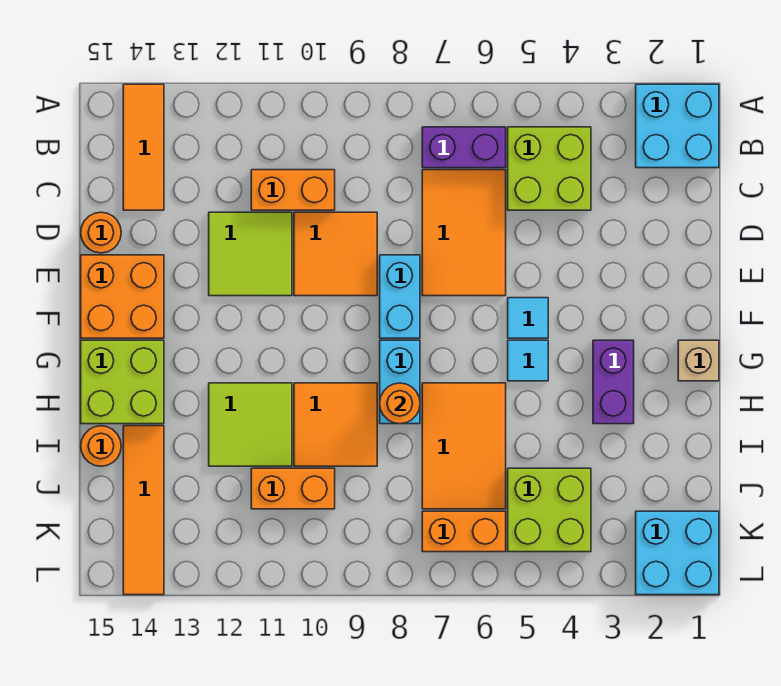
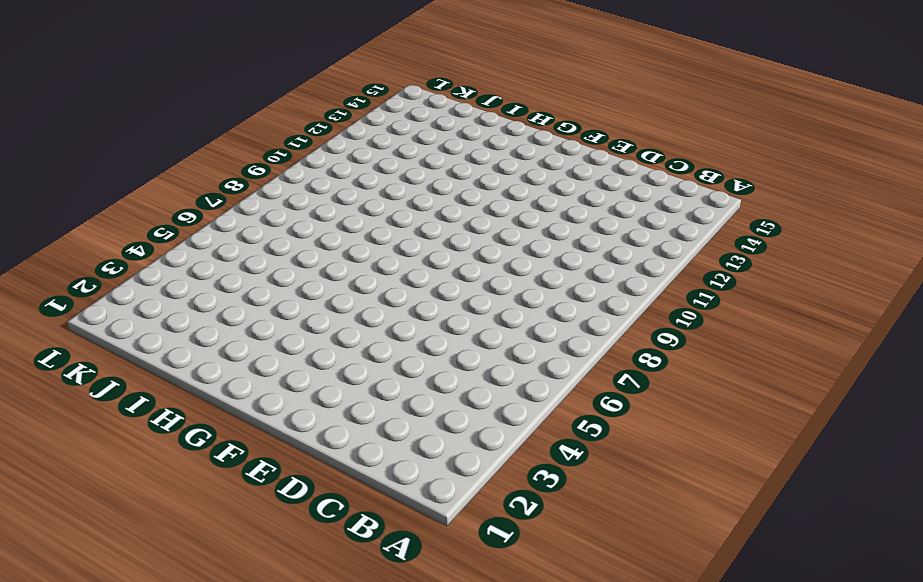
none -> cyan 2x2 brick [636,84,719,168]
none -> orange 1x3 tile [123,84,164,210]
none -> lime 2x2 brick [508,127,591,210]

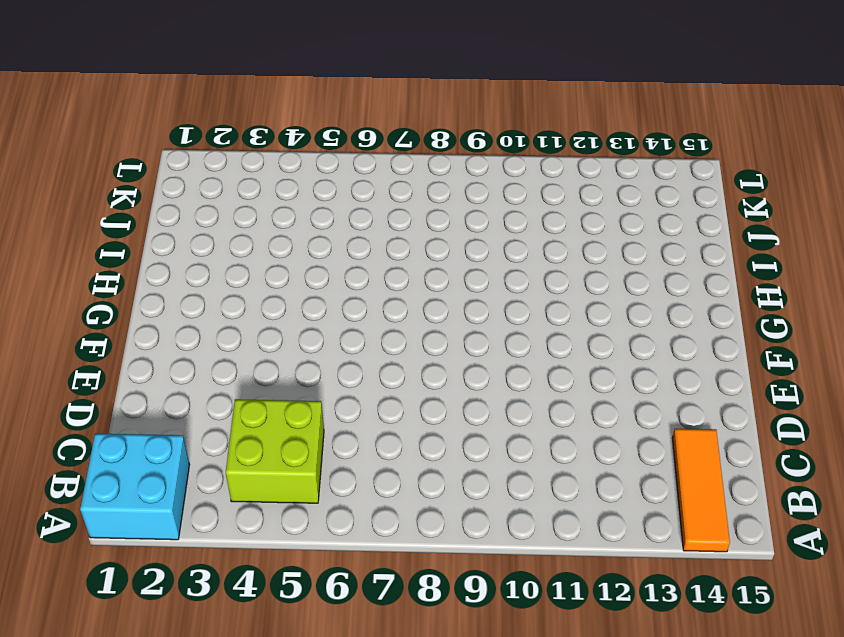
none -> purple 1x2 brick [422,127,506,168]
none -> orange 2x3 tile [422,170,506,296]
none -> orange 1x2 brick [251,170,335,210]

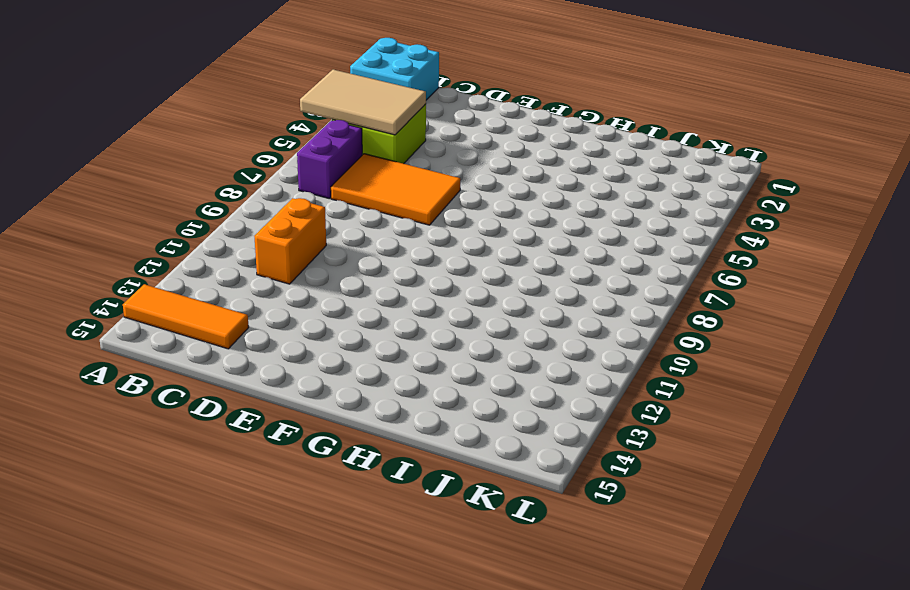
tan 2x3 tile [300,69,426,135] -> none
none -> orange 2x2 tile [294,212,377,296]
none -> lime 2x2 tile [209,212,292,296]
none -> orange 1x1 round brick [81,212,121,253]

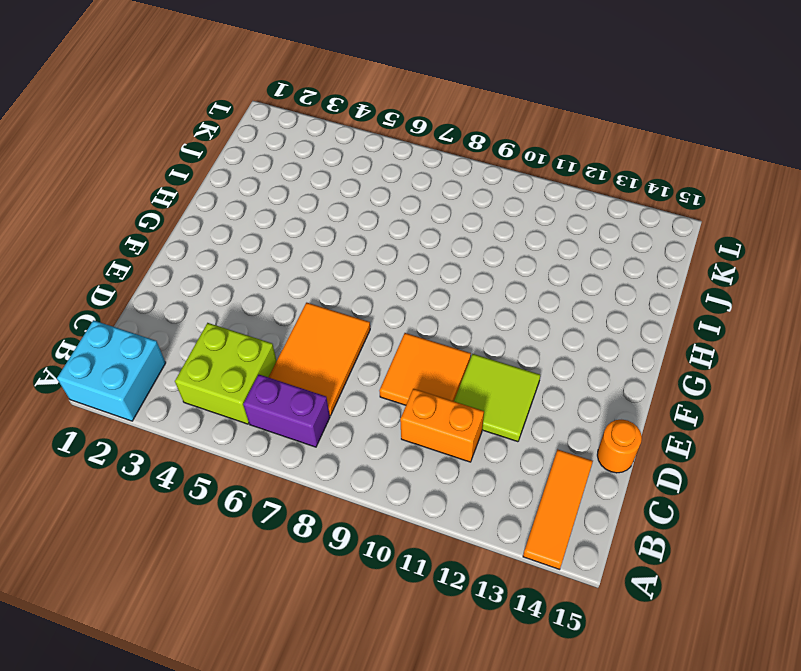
none -> cyan 1x2 brick [380,255,420,338]
none -> orange 2x2 brick [81,255,164,338]
none -> cyan 1x1 tile [508,298,548,338]

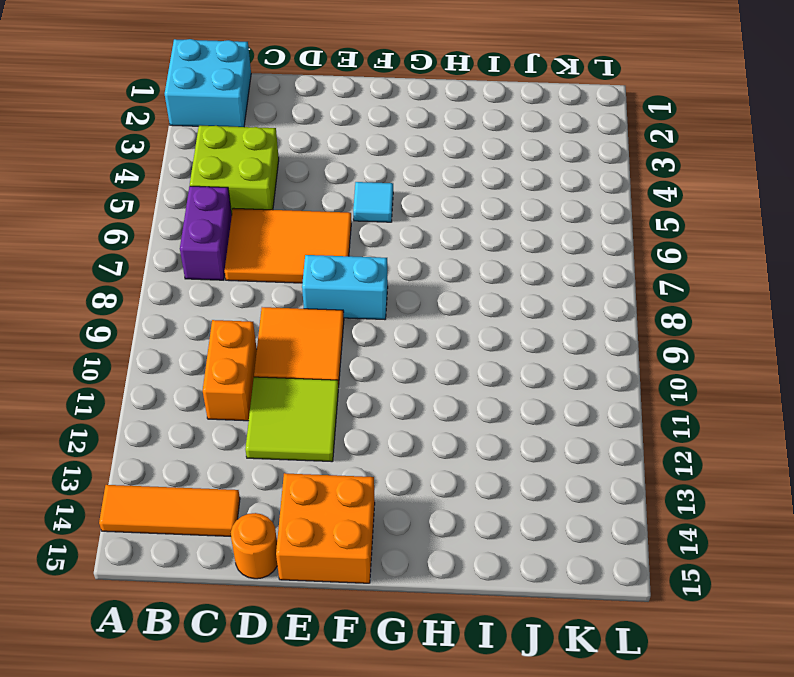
none -> tan 1x1 brick [678,340,719,381]
none -> purple 1x2 brick [593,340,634,424]
none -> cyan 1x1 tile [508,340,548,381]

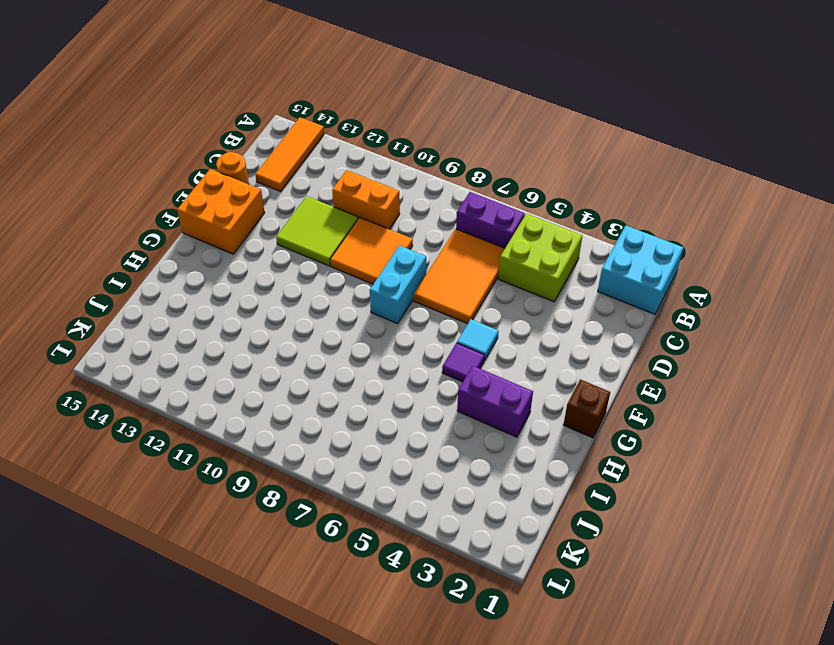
brown 1x1 brick [564,379,610,438] -> tan 1x1 brick [678,340,719,381]
purple 1x1 tile [442,343,485,382] -> cyan 1x1 tile [508,340,548,381]
purple 1x2 brick [457,366,533,437] -> purple 1x2 brick turned to [593,340,634,424]
none -> cyan 1x2 brick [380,340,420,424]
none -> lime 2x2 brick [81,340,164,424]
none -> orange 2x3 tile [422,383,506,509]

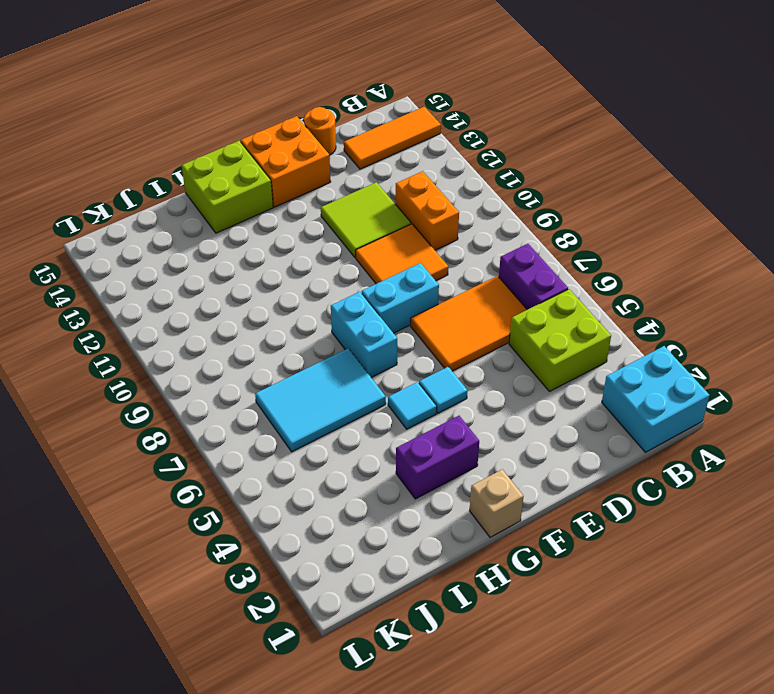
cyan 1x2 brick [331,292,397,377] -> cyan 1x2 brick turned to [380,340,420,424]
cyan 2x3 tile [255,348,386,452] -> orange 2x3 tile [422,383,506,509]
none -> orange 2x2 tile [294,383,377,466]
none -> lime 2x2 tile [209,383,292,466]
none -> orange 1x4 tile [123,426,164,595]

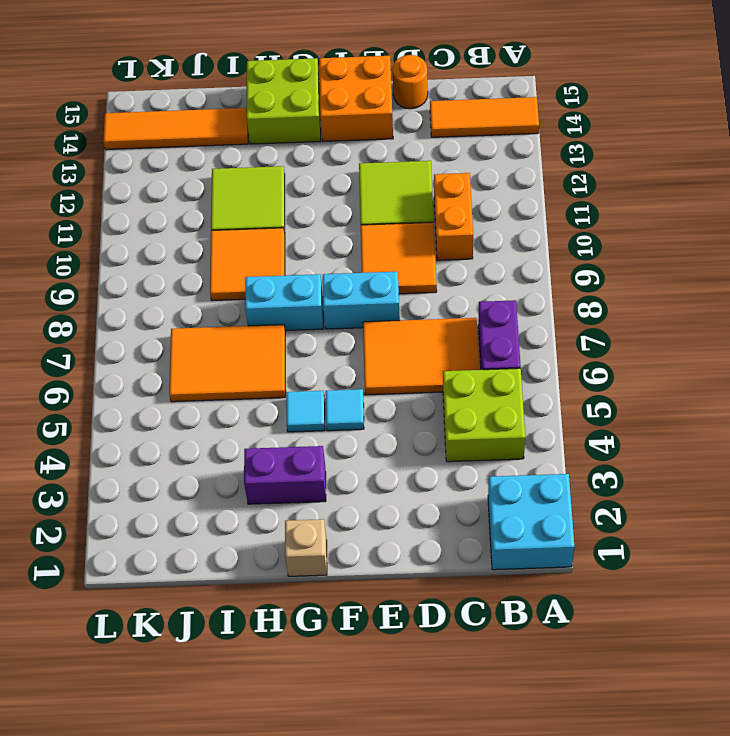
none -> orange 1x1 round brick [81,426,121,466]
none -> lime 2x2 brick [508,468,591,552]
none -> orange 1x2 brick [251,468,335,509]

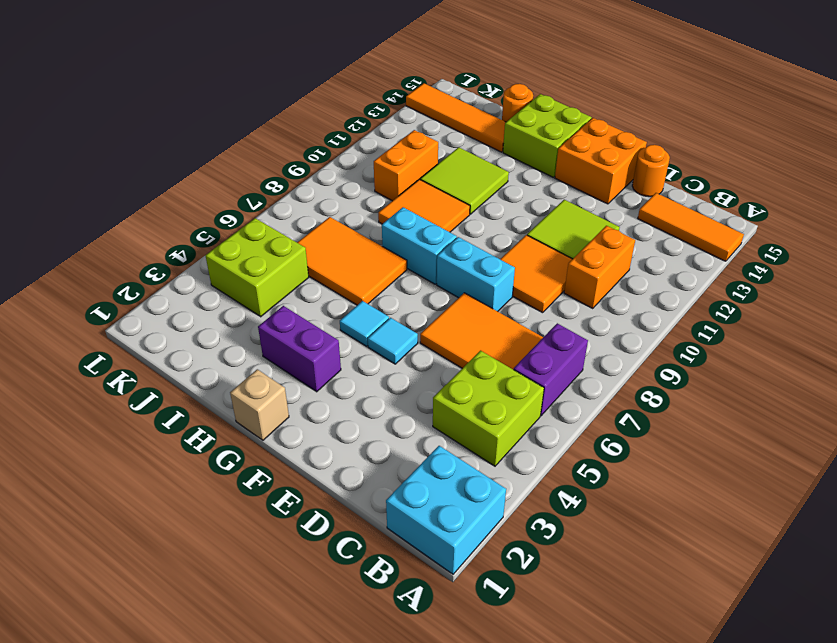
none -> cyan 2x2 brick [636,511,719,595]
none -> orange 1x2 brick [422,511,506,552]
none -> orange 1x1 round brick [380,383,420,424]

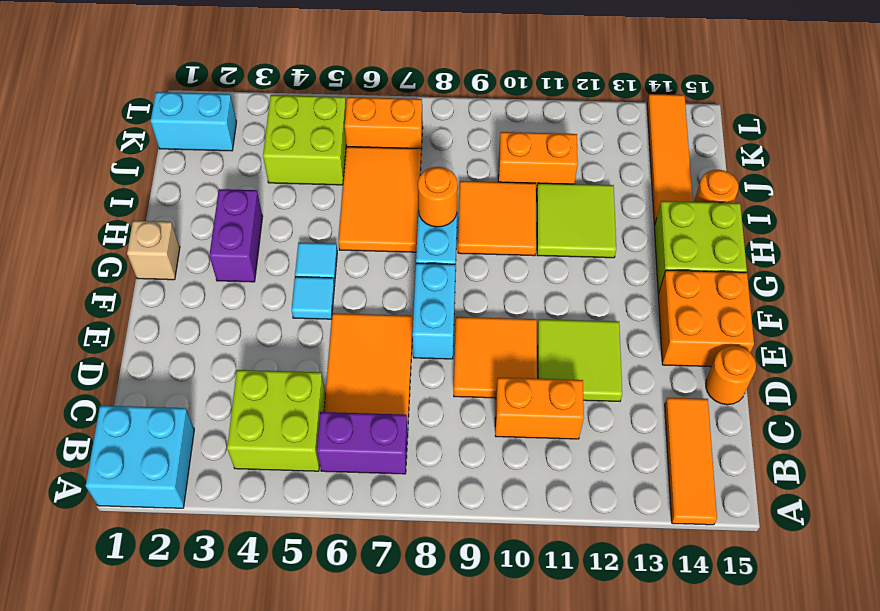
cyan 1x2 brick [151,92,236,151] -> cyan 2x2 brick [636,511,719,595]

